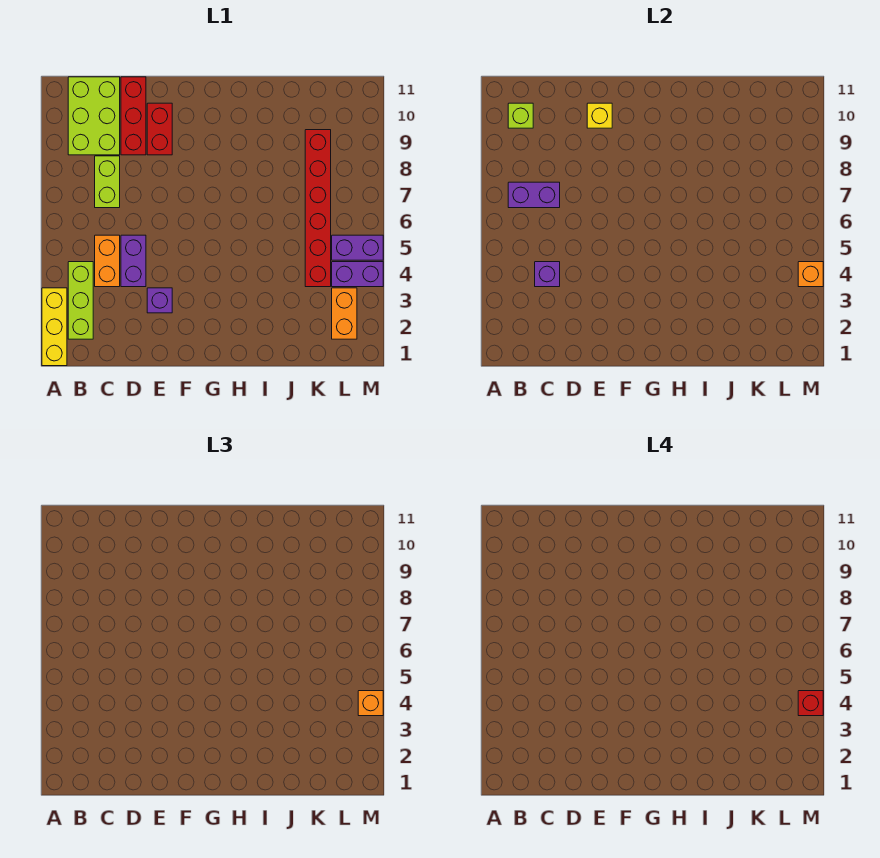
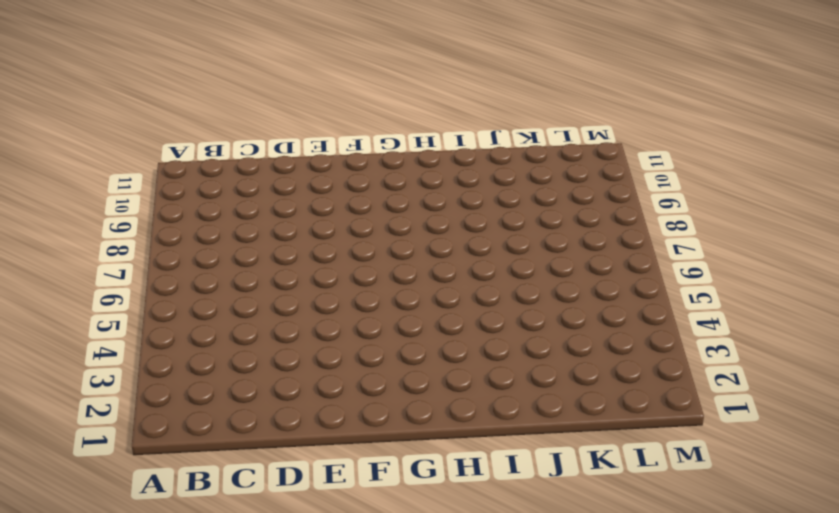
none -> yellow 1x3 brick [42,288,67,366]
none -> lime 1x3 brick [68,262,93,339]
none -> lime 2x3 brick [68,77,120,155]

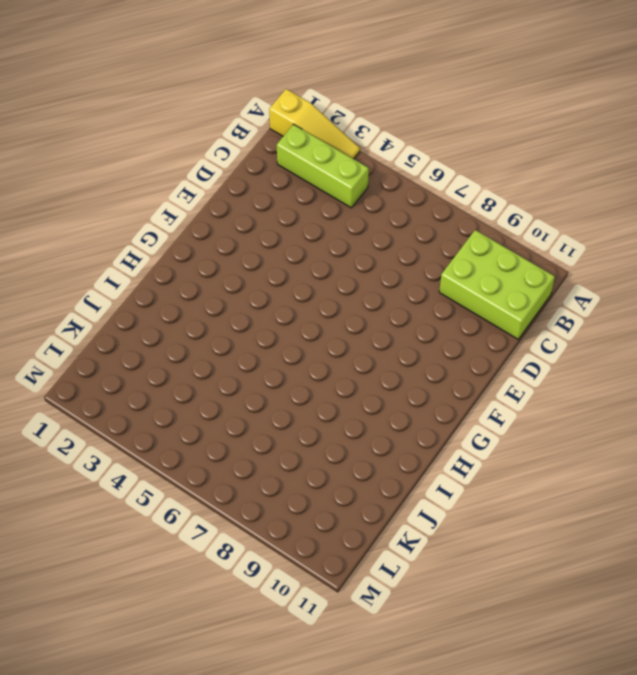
yellow 1x3 slope [269,89,360,159] -> yellow 1x3 brick [42,288,67,366]
none -> orange 1x2 brick [95,235,120,287]
none -> lime 1x2 brick [95,156,120,208]
none -> purple 1x2 brick [121,235,146,287]

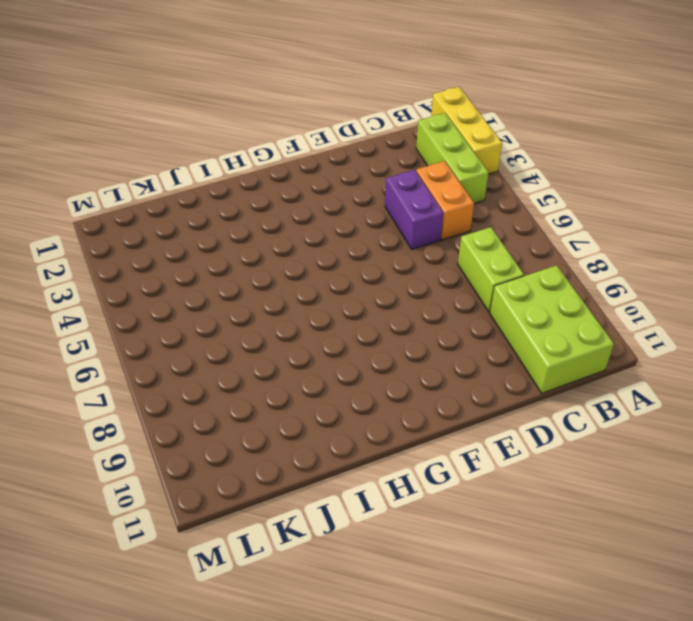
none -> red 1x3 brick [121,77,146,155]
none -> purple 1x1 brick [147,288,172,313]
none -> red 1x2 brick [147,103,172,155]

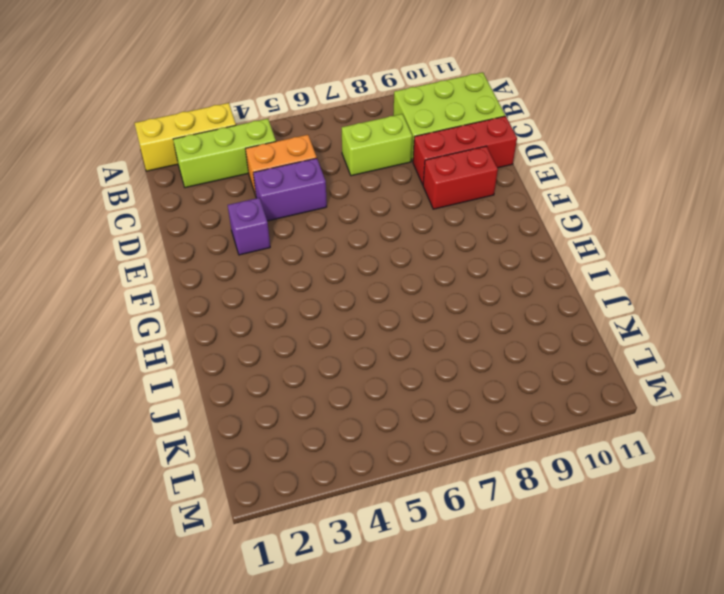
none -> red 1x6 brick [305,130,331,287]
none -> orange 1x2 brick [332,288,357,339]
none -> purple 1x2 brick [332,262,383,287]

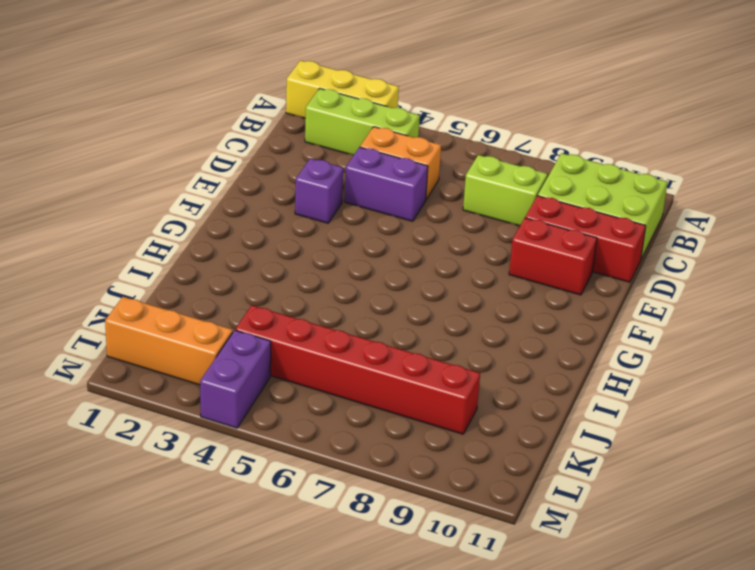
orange 1x3 brick [105,297,233,385] -> orange 1x2 brick [332,288,357,339]
none -> purple 1x2 brick [332,235,383,260]
none -> purple 1x2 brick [508,182,560,208]
none -> lime 1x1 brick [508,103,533,128]

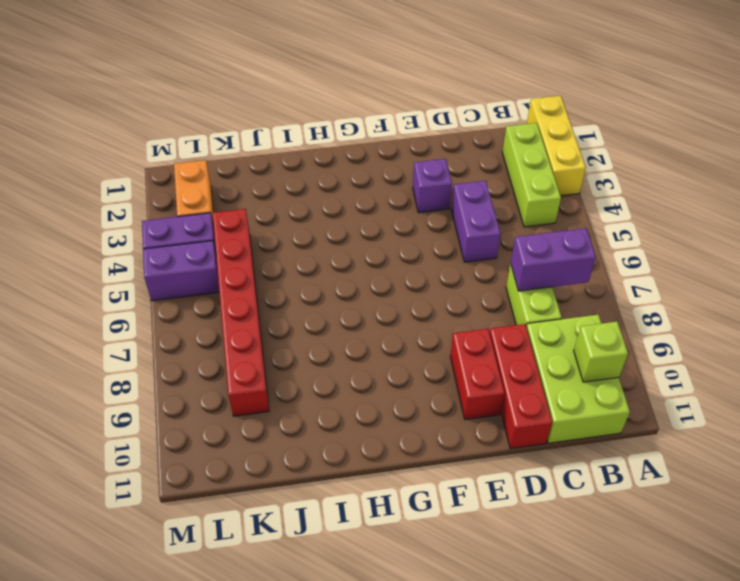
none -> orange 1x2 brick [95,235,120,287]
none -> purple 1x1 brick [535,262,560,287]
none -> yellow 1x1 brick [587,103,612,128]

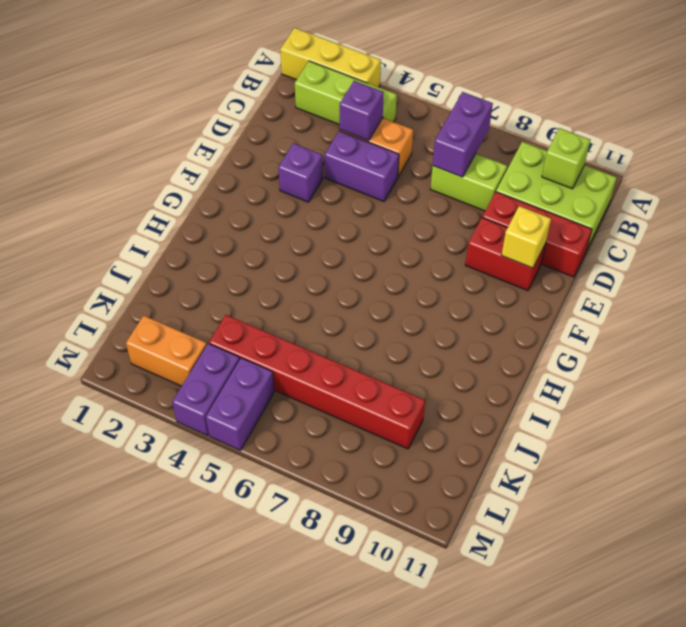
none -> orange 1x1 brick [798,262,823,287]
none -> orange 1x1 brick [358,691,383,716]
none -> red 1x1 brick [798,691,823,716]

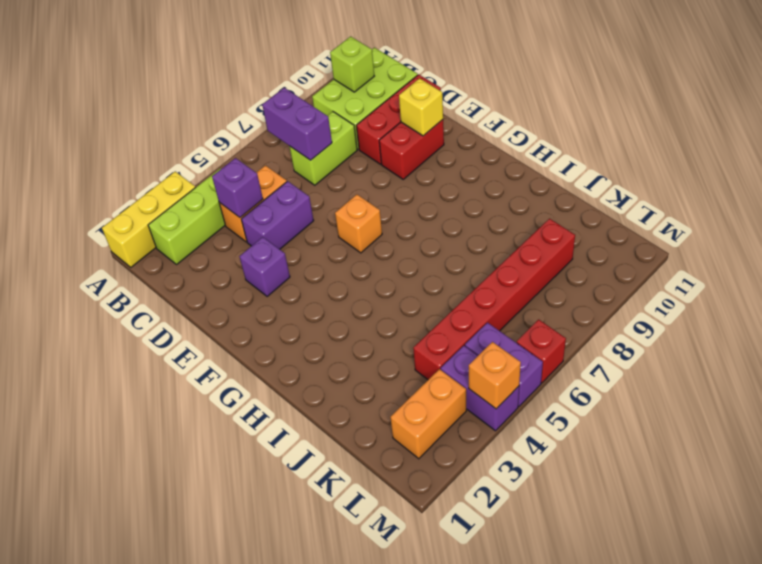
orange 1x1 brick [335,195,382,253] -> orange 1x1 brick moved to [358,691,383,716]
red 1x1 brick [517,319,566,383] -> red 1x1 brick moved to [798,691,823,716]

